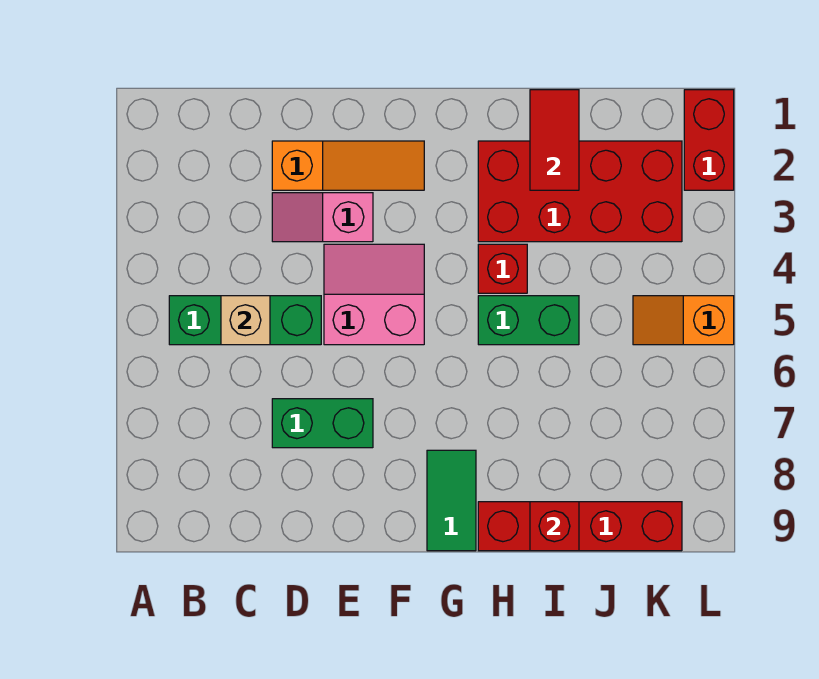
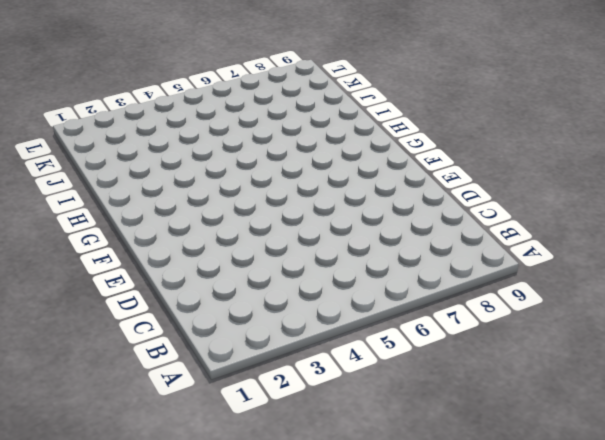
none -> green 1x3 brick [169,296,321,345]
none -> orange 1x3 slope [272,141,424,190]
none -> pink 1x2 slope [272,193,373,242]

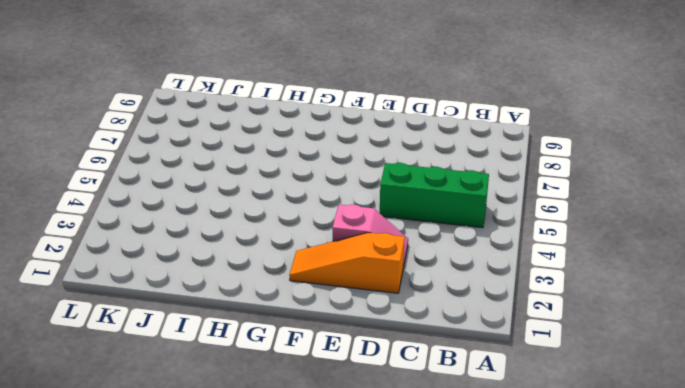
none -> green 1x2 brick [272,399,373,448]
none -> pink 2x2 slope [324,244,424,345]
none -> green 1x2 tile [427,450,476,551]

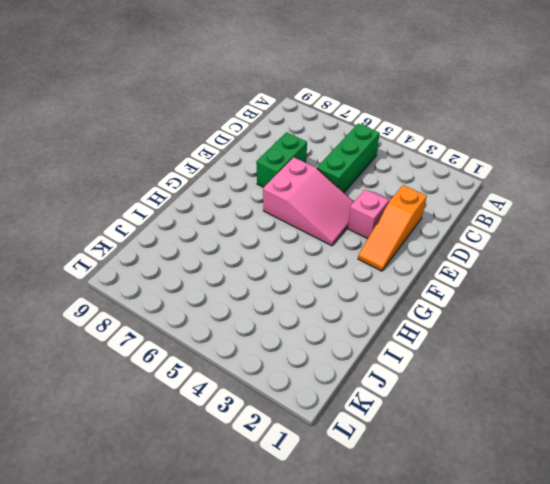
pink 2x3 slope [263,157,354,246] -> pink 2x2 slope [324,244,424,345]
none -> green 1x2 tile [427,450,476,551]
none -> red 2x4 brick [478,141,682,242]
none -> red 1x1 brick [478,244,527,293]

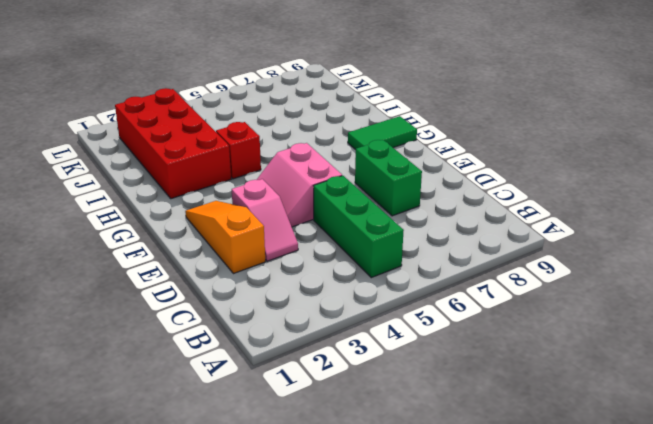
none -> green 1x2 brick [478,296,579,345]
none -> red 1x4 brick [478,502,682,551]
none -> orange 1x2 slope [633,296,734,345]

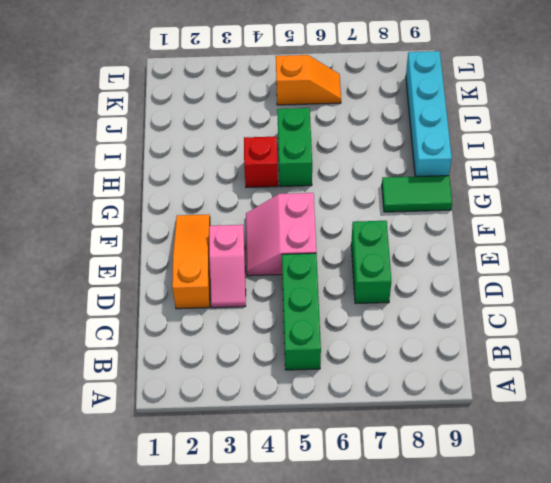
cyan 1x4 brick [406,51,452,177] -> red 1x4 brick [478,502,682,551]
orange 1x2 slope [276,55,341,105] -> orange 1x2 slope turned to [633,296,734,345]
none -> red 2x4 brick [478,141,682,242]
none -> red 1x2 brick [684,90,734,190]
none -> tan 1x1 brick [221,296,270,345]

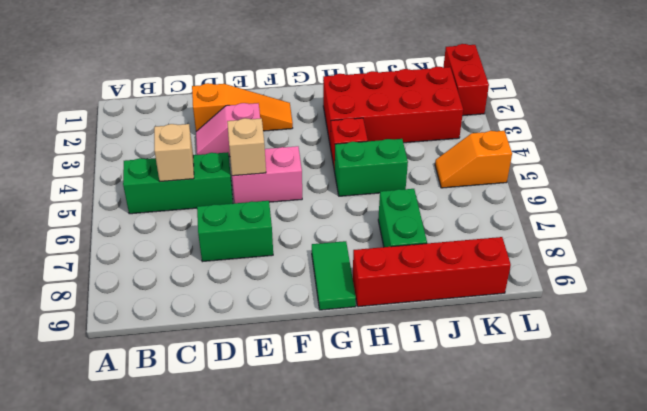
tan 1x1 brick [227,118,266,176] -> none
green 1x2 brick [378,189,427,247] -> none
none -> red 1x2 tile [530,90,579,190]
none -> red 1x1 brick [530,502,579,551]

